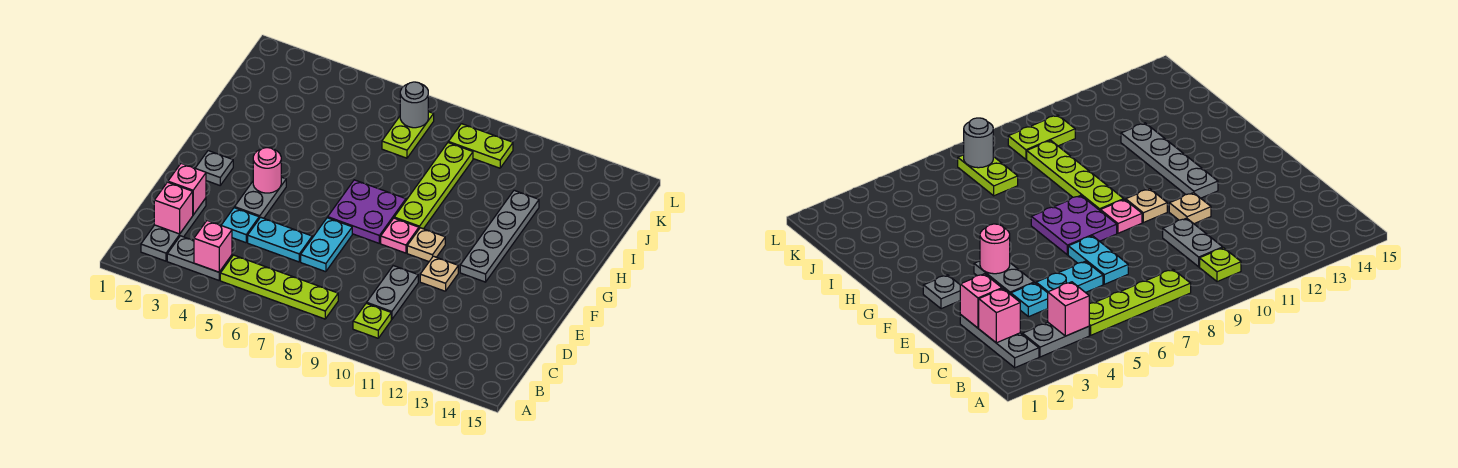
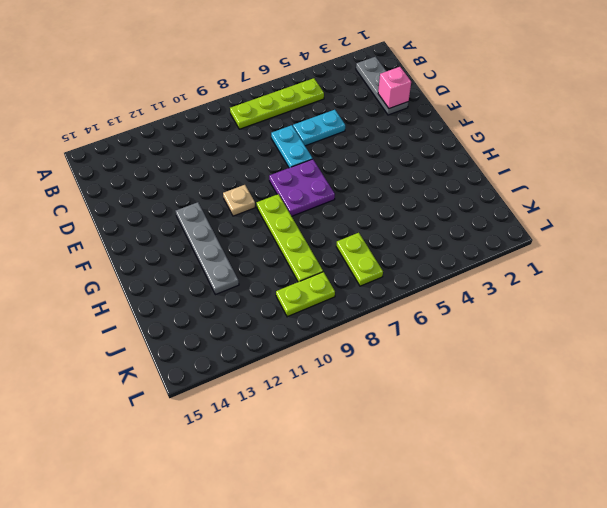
none -> grey 1x2 plate [167,236,232,280]
none -> lime 1x1 plate [353,303,391,338]
none -> grey 1x2 plate [367,266,418,319]

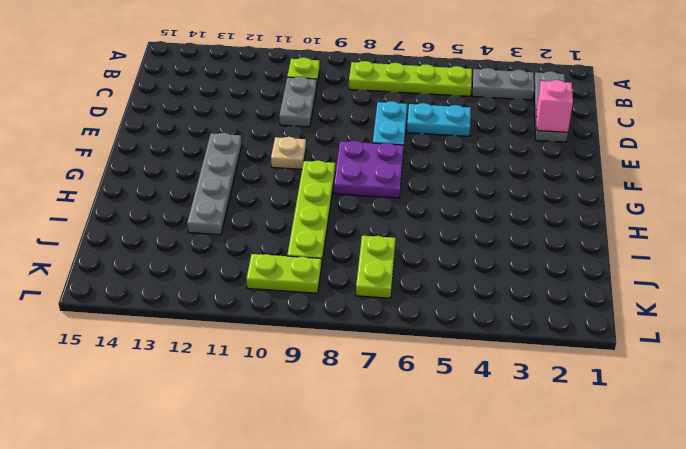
none -> cyan 1x1 plate [221,208,259,243]
none -> grey 1x2 plate [235,177,286,218]
none -> tan 1x1 plate [420,256,458,291]

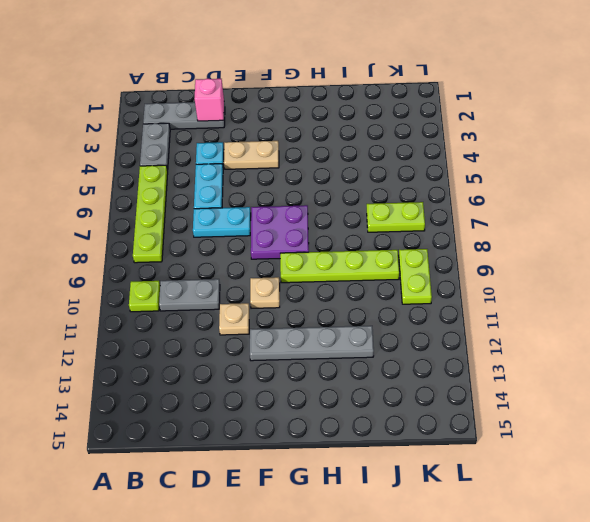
tan 1x2 plate [224,141,279,169] -> grey 1x2 plate [235,177,286,218]
none -> grey 1x1 plate [195,151,233,185]
none -> pink 1x1 plate [381,218,419,253]
none -> pink 1x1 brick [194,221,232,272]

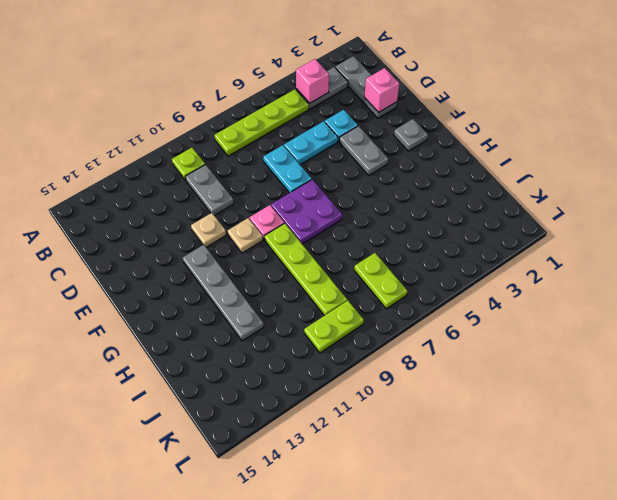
none -> pink 1x1 brick [154,182,193,234]
none -> pink 1x1 round brick [253,148,281,193]
none -> grey 1x1 round brick [400,82,428,128]

